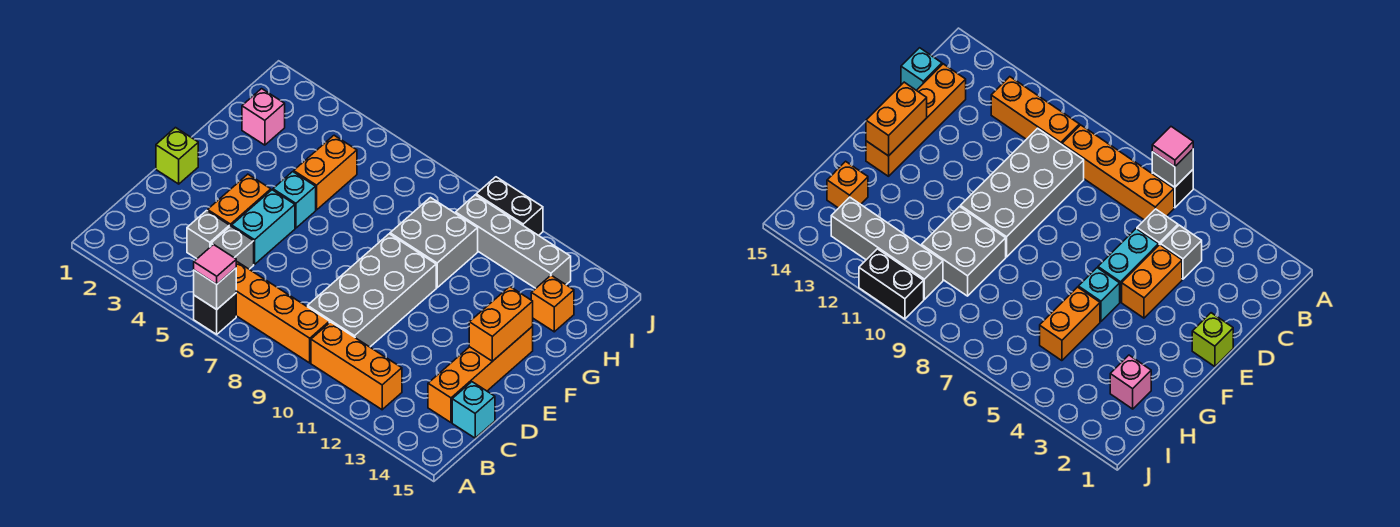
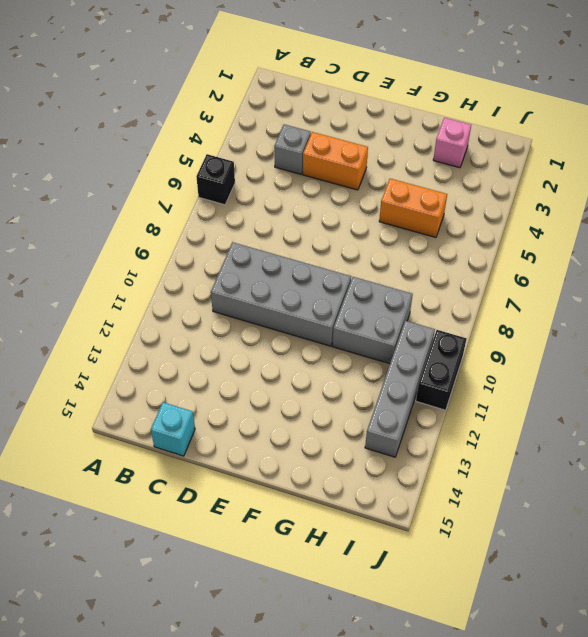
none -> orange 1x4 brick [236,261,329,363]
none -> orange 1x3 brick [311,322,402,410]
none -> grey 1x1 brick [211,226,254,269]

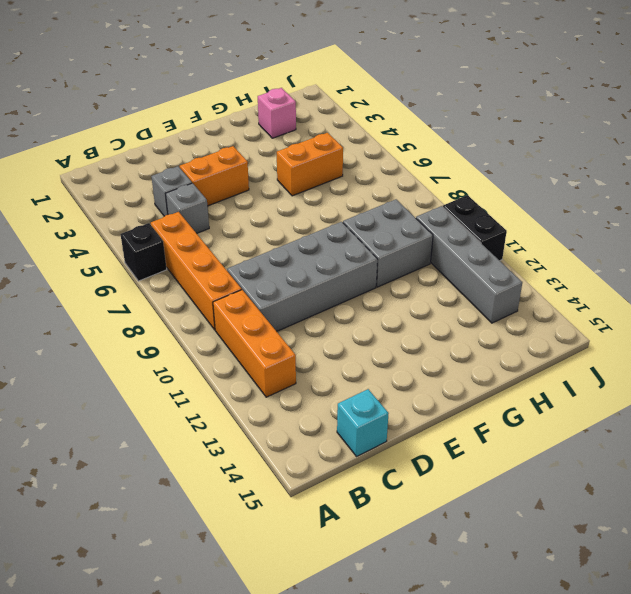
none -> orange 1x4 brick [428,326,533,422]
none -> cyan 1x2 brick [232,190,295,264]
none -> lime 1x1 brick [156,128,198,184]

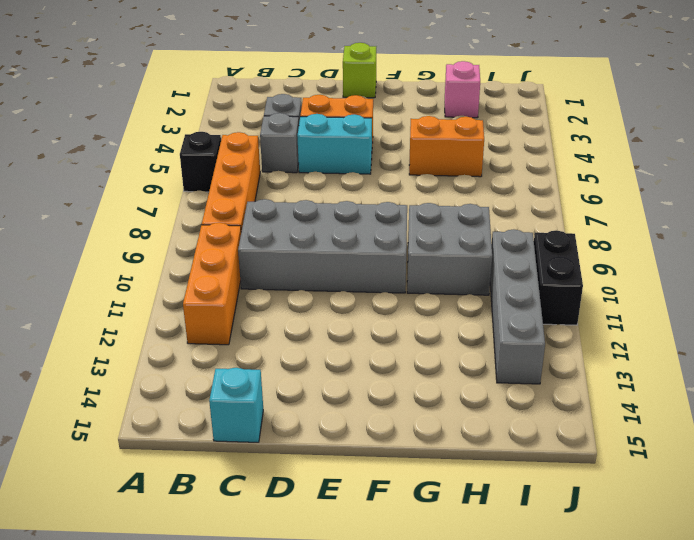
none -> orange 1x4 brick [428,326,533,422]
none -> cyan 1x1 brick [273,172,316,228]
none -> orange 1x1 brick [531,275,574,332]

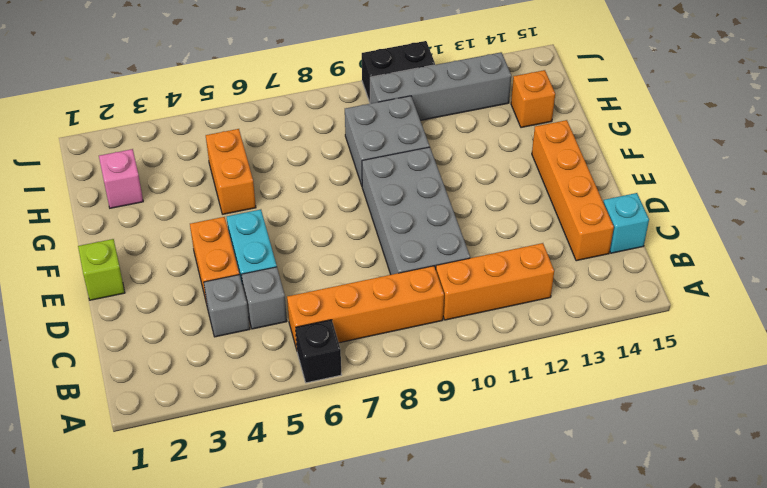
none -> cyan 1x1 brick [273,172,316,228]
none -> grey 1x1 brick [194,268,236,309]
none -> orange 1x2 brick [469,287,533,361]

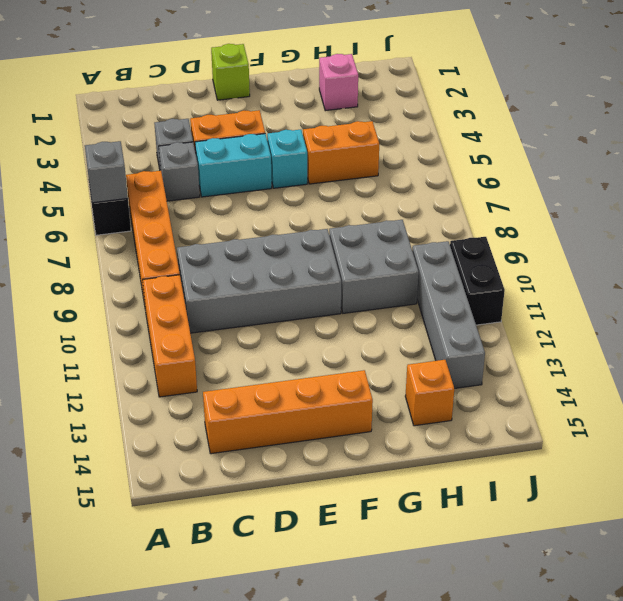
none -> cyan 1x1 brick [452,382,495,438]
none -> orange 1x2 brick [469,287,533,361]
none -> pink 1x1 tile [194,245,236,284]

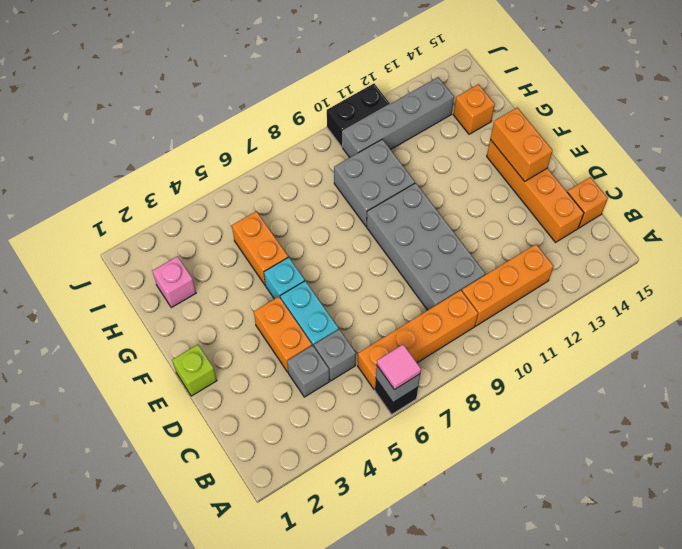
orange 1x1 brick [567,177,608,228] -> cyan 1x1 brick [452,382,495,438]

